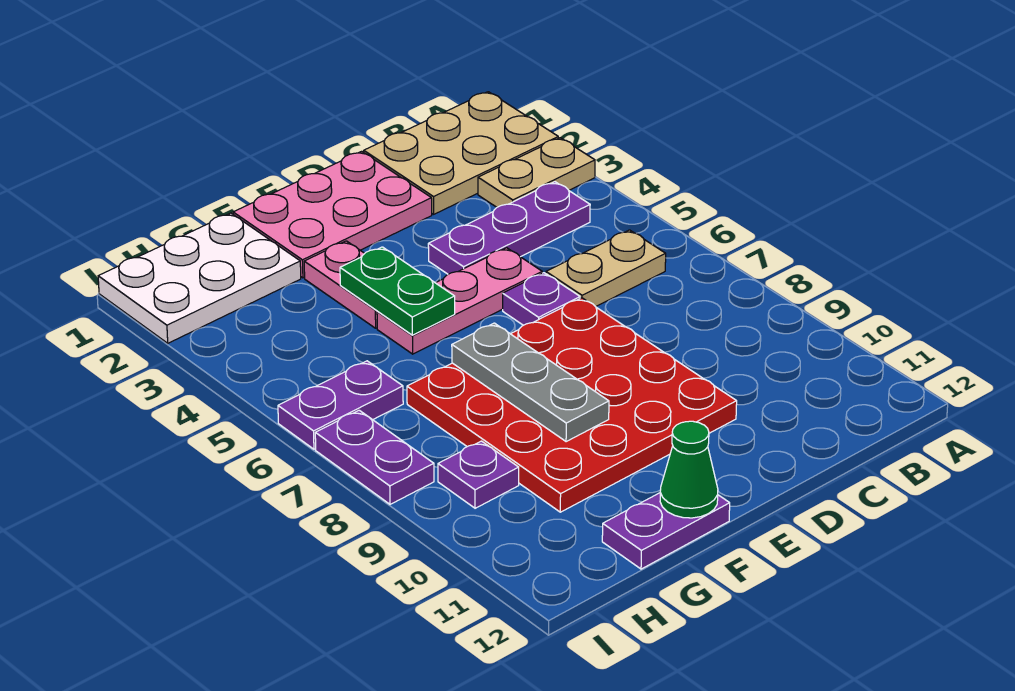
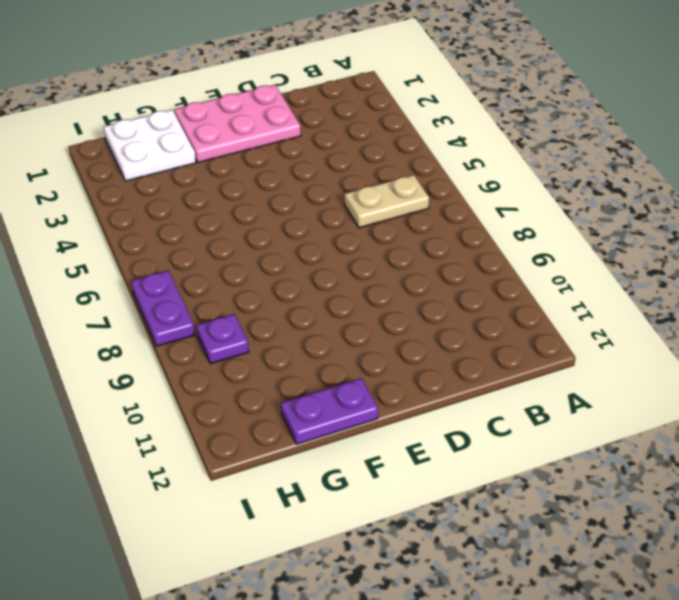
white 2x2 plate [104,110,196,181] -> white 2x3 plate [98,213,301,343]
none -> tan 2x3 plate [364,92,558,214]
none -> tan 1x2 plate [478,138,595,207]
none -> purple 1x3 plate [428,182,590,274]

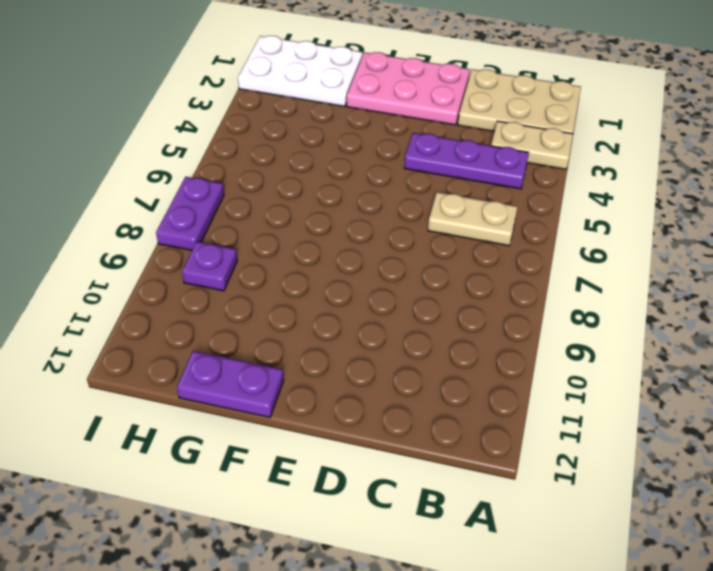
none -> pink 1x3 plate [377,248,542,354]
none -> purple 1x1 plate [503,273,580,325]
none -> red 4x4 plate [407,298,737,512]

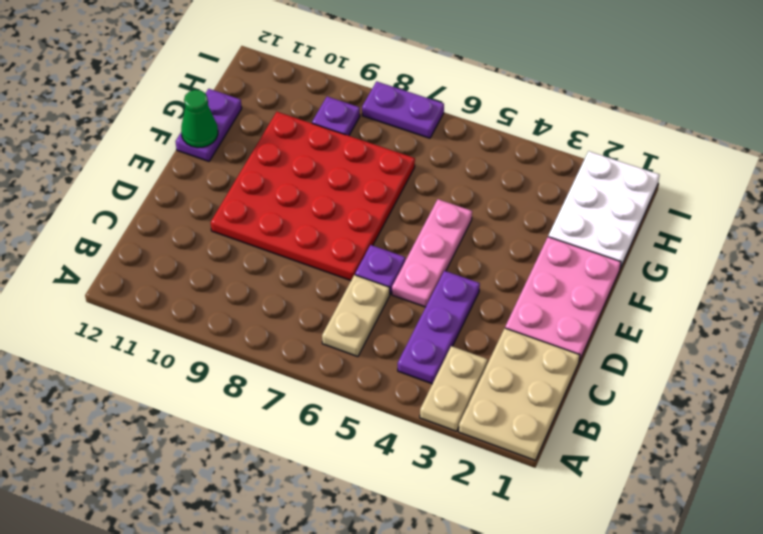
none -> pink 1x2 plate [304,241,377,328]
none -> purple 1x2 plate [278,361,403,449]
none -> green 1x2 plate [340,247,455,335]

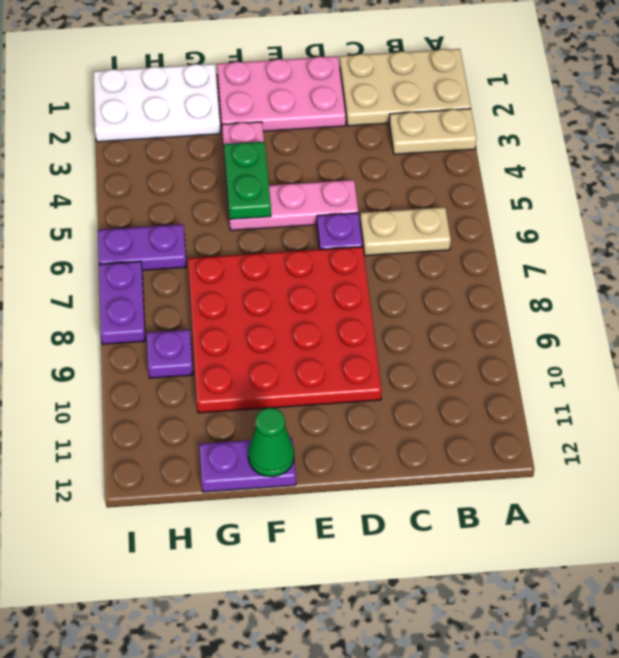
none -> purple 1x3 plate [428,182,590,274]
none -> grey 1x3 plate [452,323,609,442]

